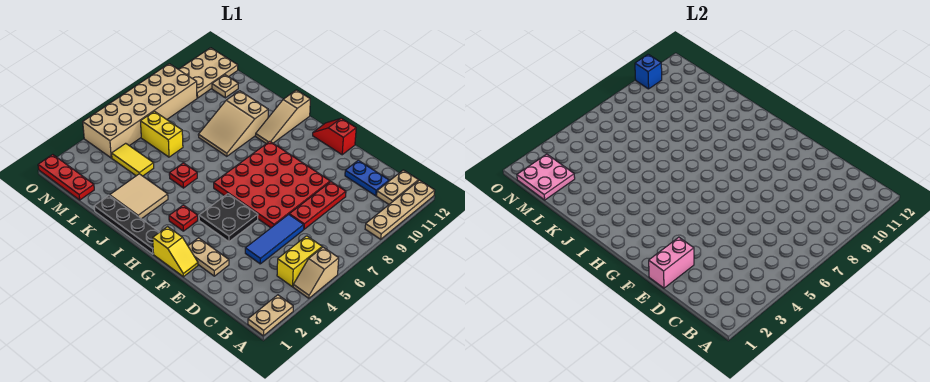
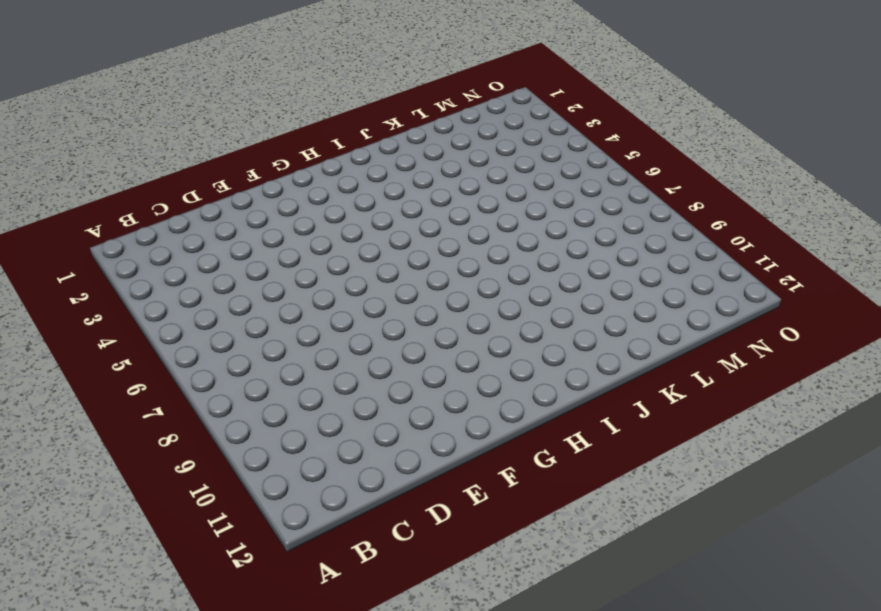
none -> tan 1x2 plate [248,295,293,336]
none -> tan 1x2 slope [293,247,339,298]
none -> tan 1x4 plate [365,180,435,239]

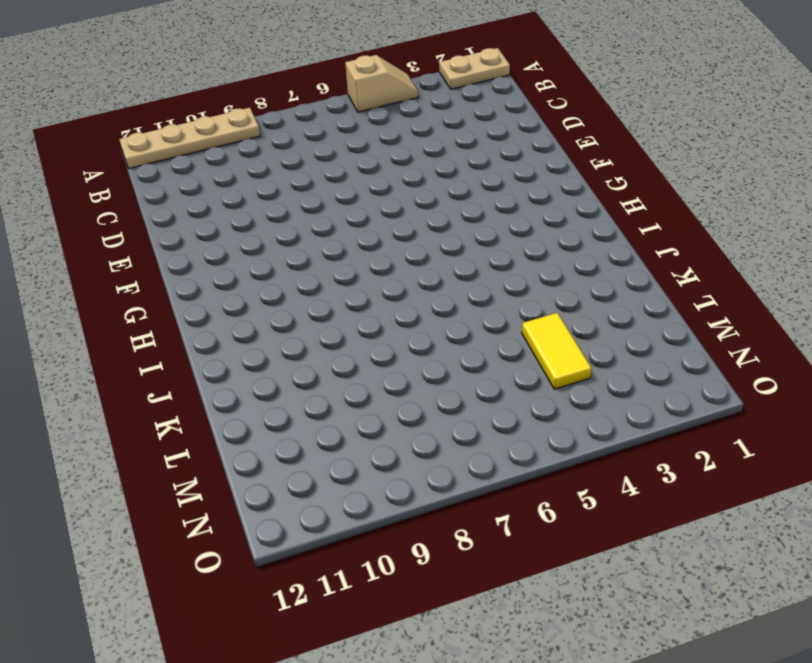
none -> yellow 1x2 brick [277,236,322,287]
none -> tan 1x2 plate [377,170,418,204]
none -> blue 1x2 plate [345,160,389,196]

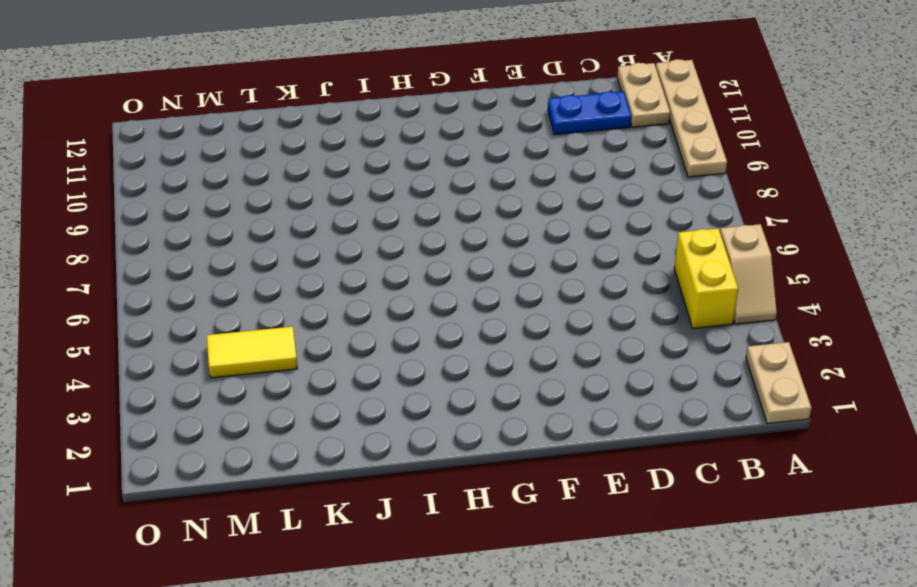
none -> blue 1x3 tile [245,214,304,264]
none -> red 1x3 plate [289,182,346,229]
none -> tan 1x2 plate [188,238,229,276]

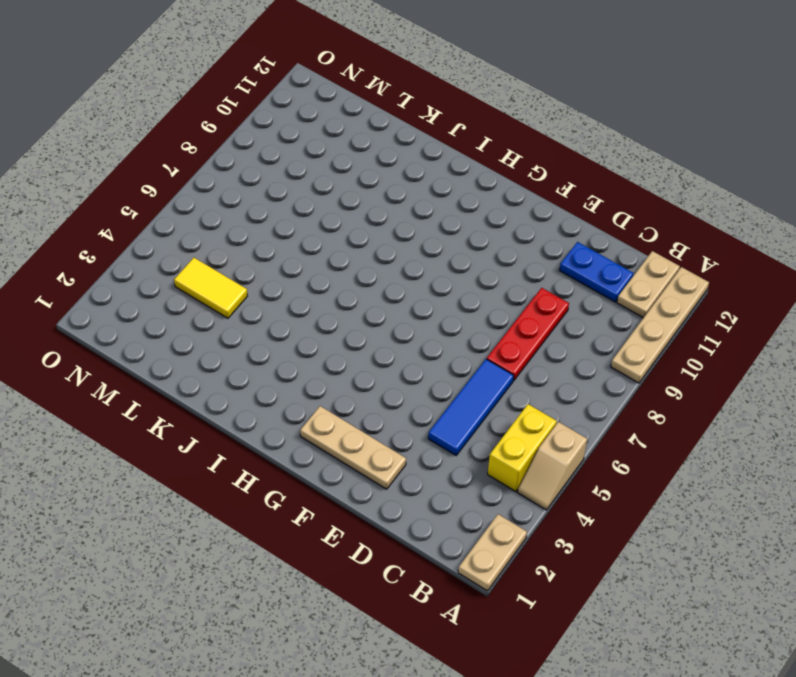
tan 1x3 plate [300,406,406,489] -> tan 1x2 plate [188,238,229,276]
none -> red 4x4 plate [214,141,330,228]
none -> yellow 1x2 slope [153,227,198,277]
none -> black 2x2 plate [199,194,258,242]

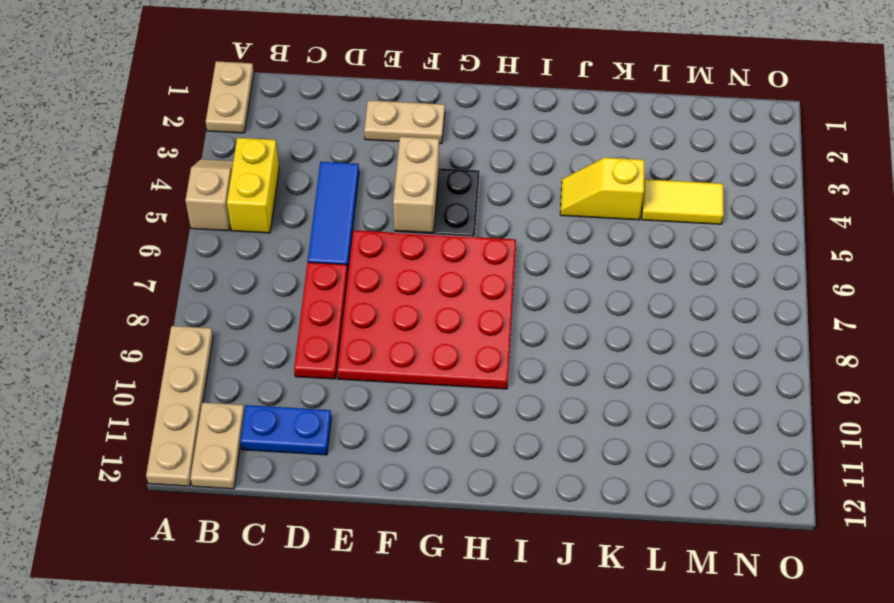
tan 1x2 brick [393,137,439,233] -> none
yellow 1x2 slope [560,158,644,220] -> yellow 1x2 slope moved to [153,227,198,277]
none -> red 1x2 slope [313,118,356,155]
none -> black 1x4 plate [94,196,159,254]
none -> red 1x1 plate [169,205,198,231]

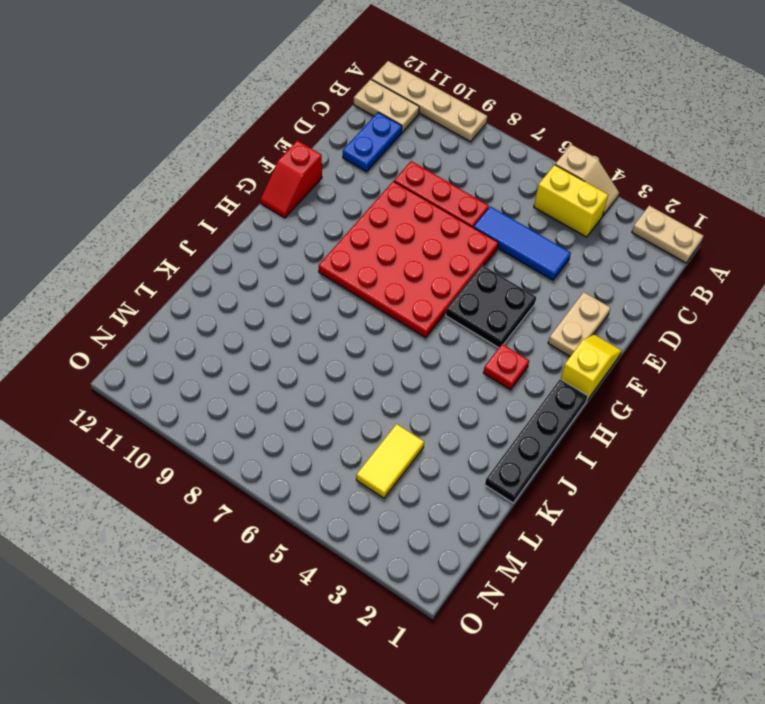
none -> tan 1x3 slope [256,90,310,144]
none -> tan 2x2 tile [110,174,168,219]
none -> red 1x1 plate [169,163,197,188]

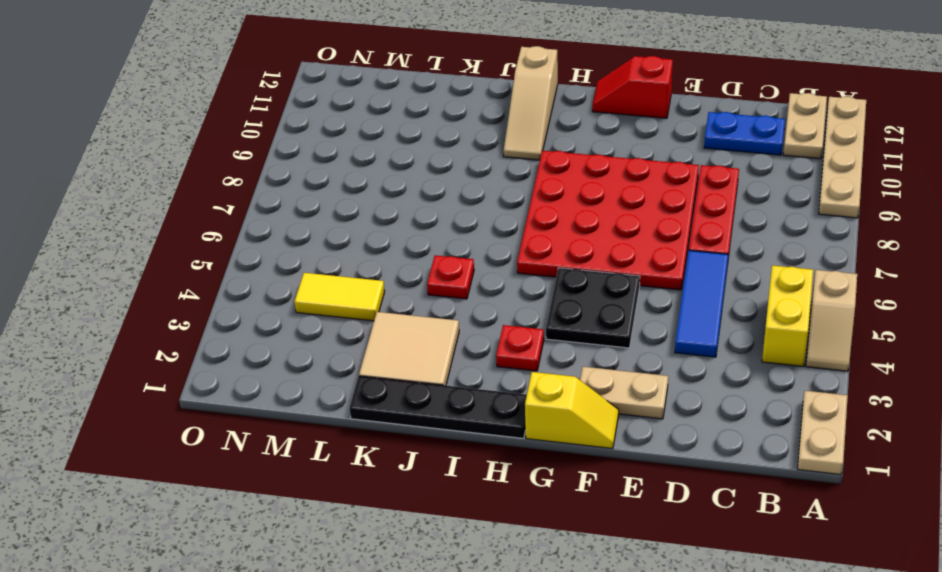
none -> tan 2x3 slope [198,91,268,156]
none -> yellow 1x2 brick [141,111,183,157]
none -> red 1x3 plate [38,155,94,200]

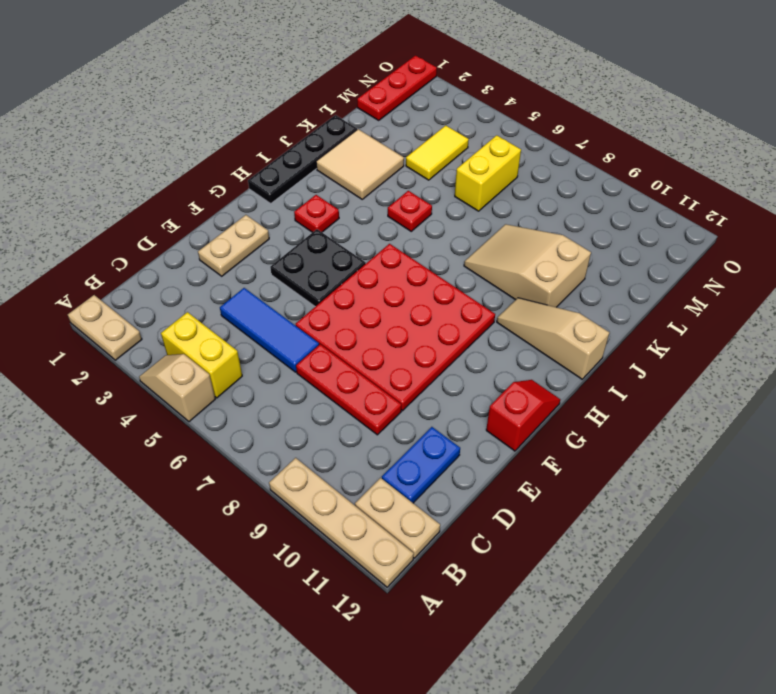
none -> yellow 1x2 slope [153,227,198,277]
none -> tan 1x1 plate [212,75,238,98]
none -> tan 2x6 brick [83,64,197,158]

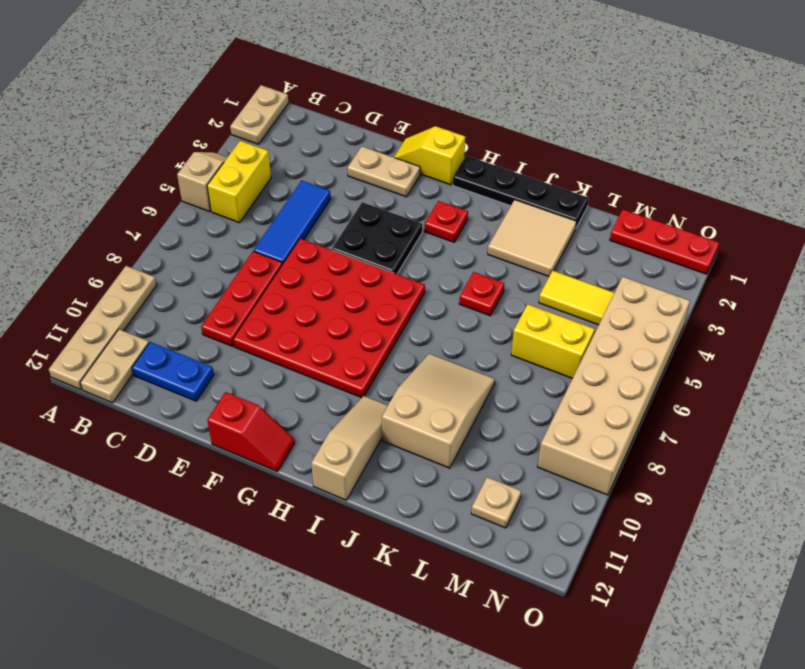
none -> tan 2x3 plate [179,48,238,98]
none -> pink 1x2 brick [649,237,694,288]
none -> pink 2x2 plate [517,154,575,200]

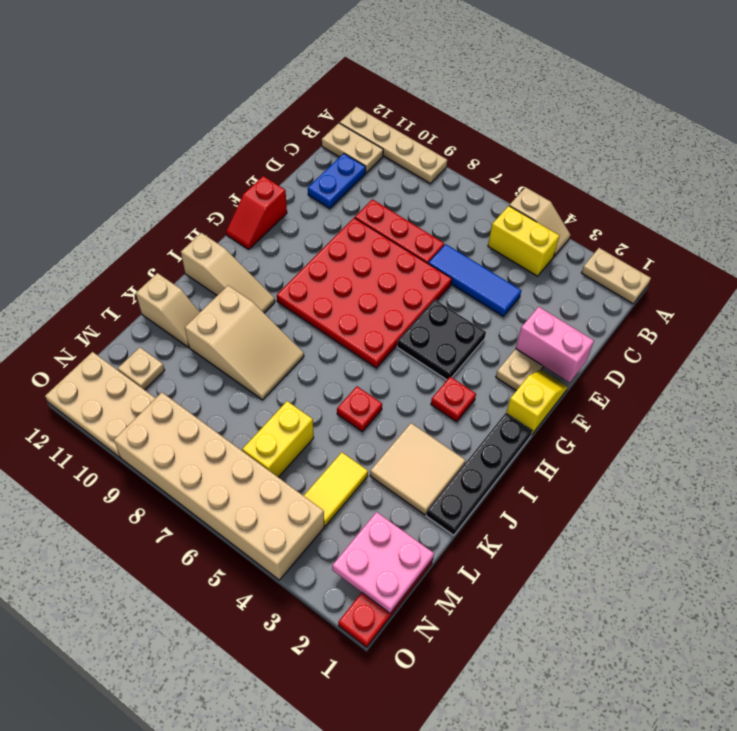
tan 1x2 slope [136,273,200,347] -> none
none -> blue 1x1 brick [635,54,662,89]

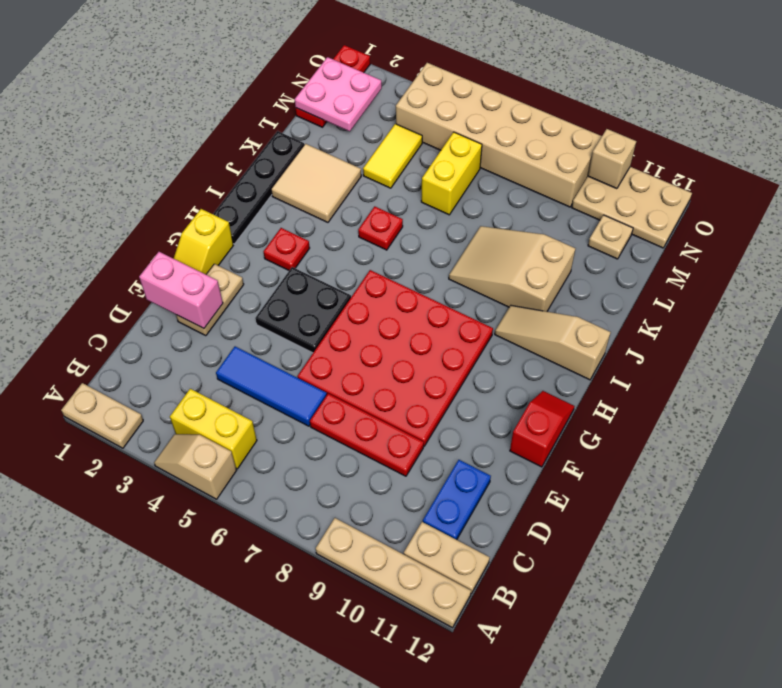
tan 1x1 brick [588,129,636,189] -> blue 1x1 brick [635,54,662,89]

